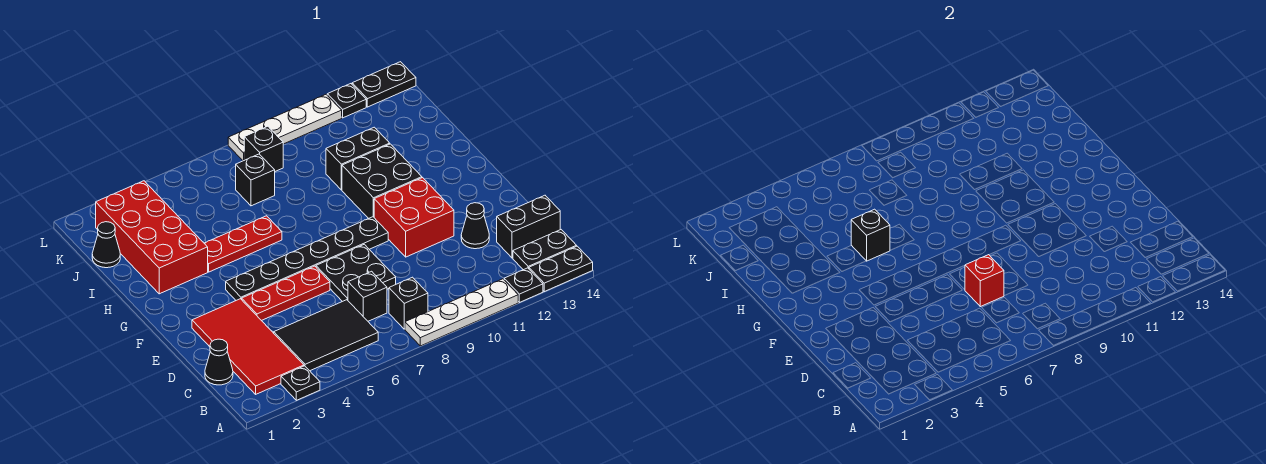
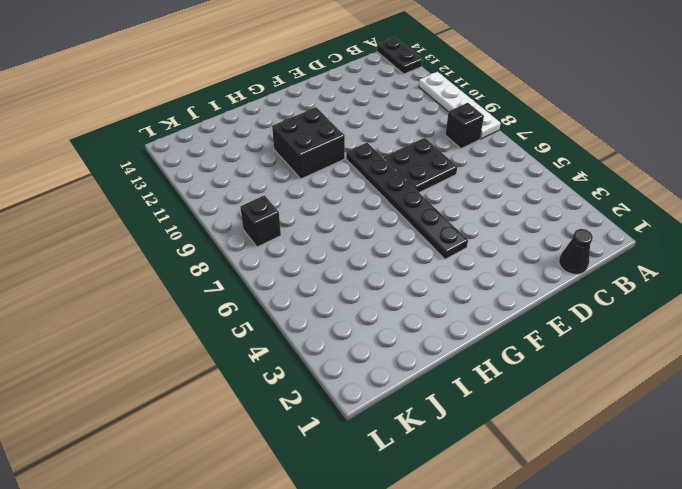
none -> black 1x1 plate [281,366,320,400]
none -> black 1x1 plate [504,268,543,302]
none -> red 2x4 tile [192,299,304,394]

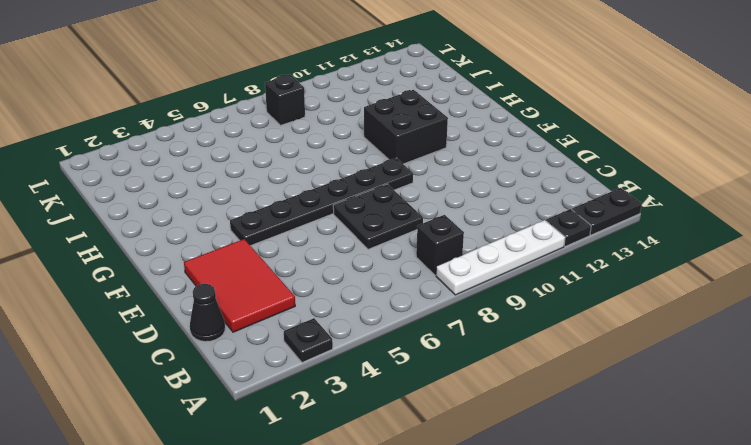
red 2x3 tile [184,239,295,332] -> red 2x4 tile [192,299,304,394]
none -> black 2x3 tile [274,300,378,371]
none -> black 1x2 plate [513,230,577,270]
none -> black 1x1 brick [348,271,387,321]

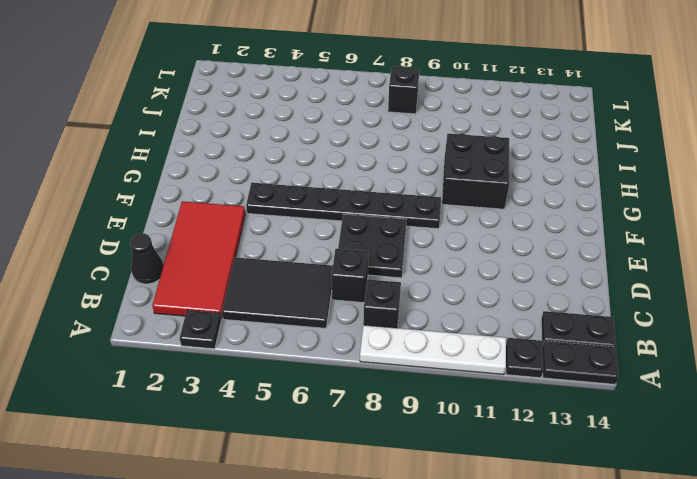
none -> black 1x2 brick [497,195,560,258]
none -> black 1x1 cone [461,203,489,249]
none -> red 1x3 plate [242,266,330,321]

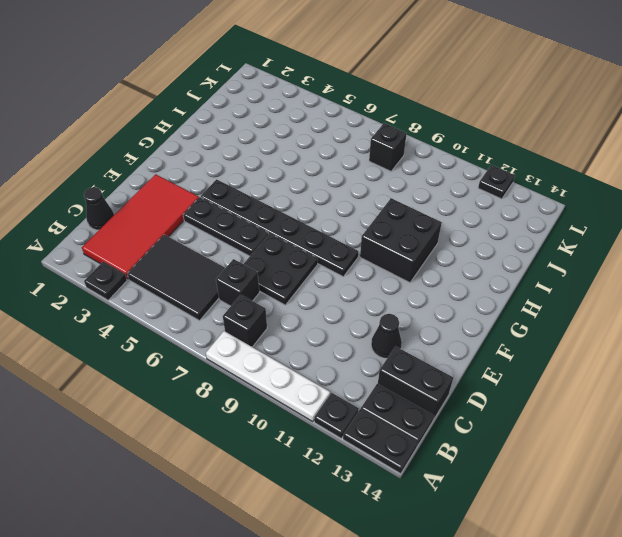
black 1x3 plate [183,197,268,256] -> red 1x3 plate [242,266,330,321]
none -> red 2x2 brick [374,178,454,257]
none -> red 2x4 brick [96,181,208,294]
none -> red 1x3 plate [204,216,282,272]

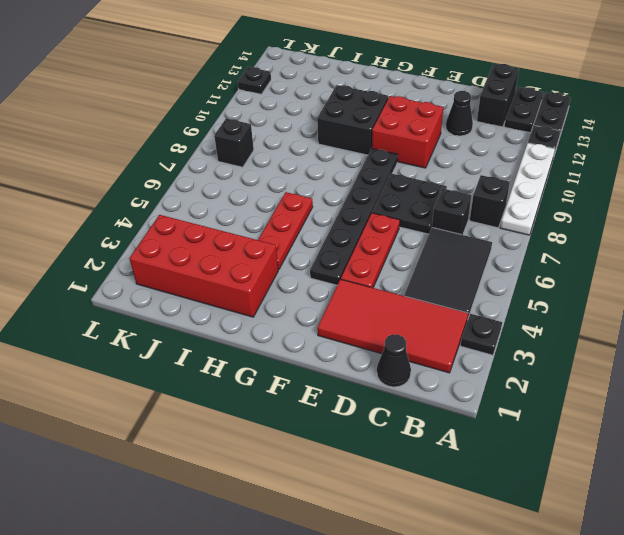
none -> black 1x2 brick [326,127,390,190]
none -> black 1x1 cone [92,222,120,268]
none -> black 1x1 brick [236,154,275,206]

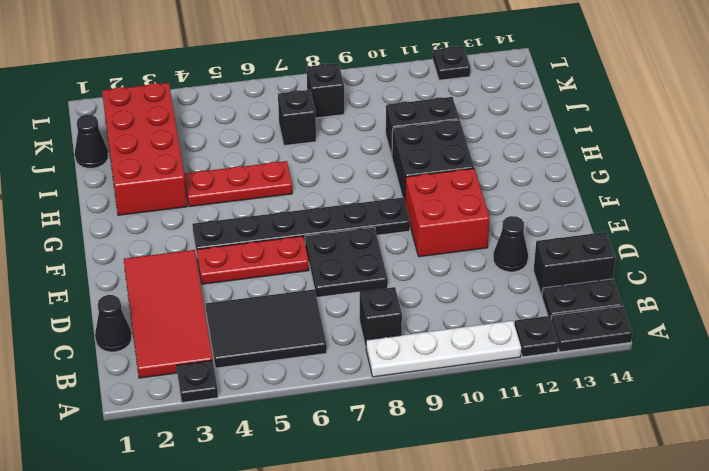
none -> black 1x1 brick [348,271,387,321]
none -> white 1x4 plate [228,95,342,161]
none -> black 1x2 plate [352,62,416,107]

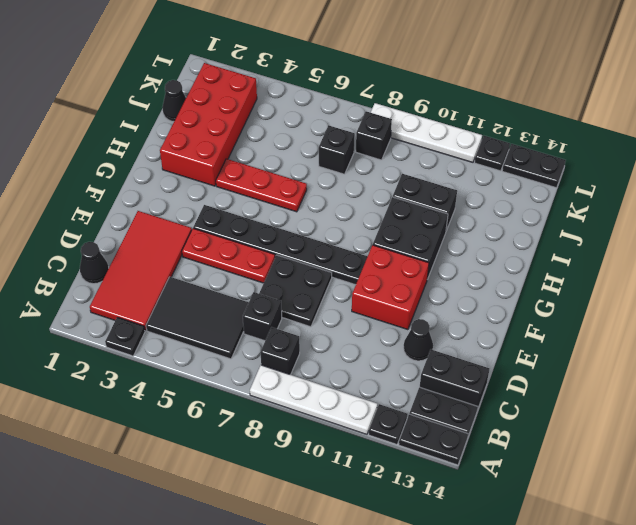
none -> red 1x1 brick [965,255,1004,307]
none -> black 1x1 brick [851,209,890,261]

